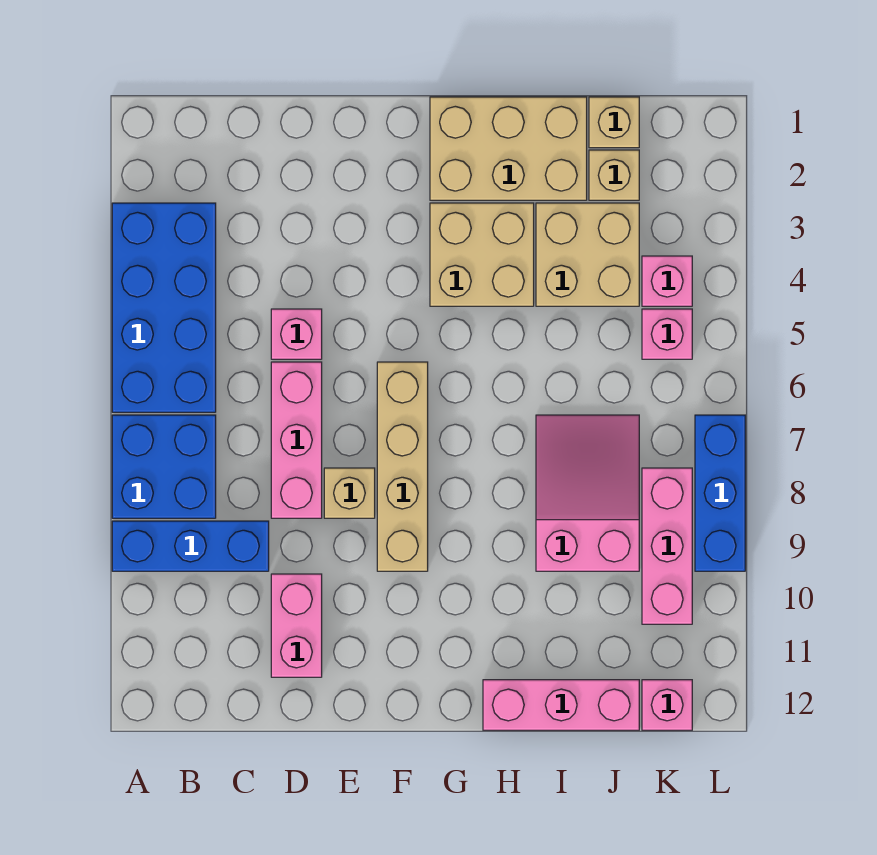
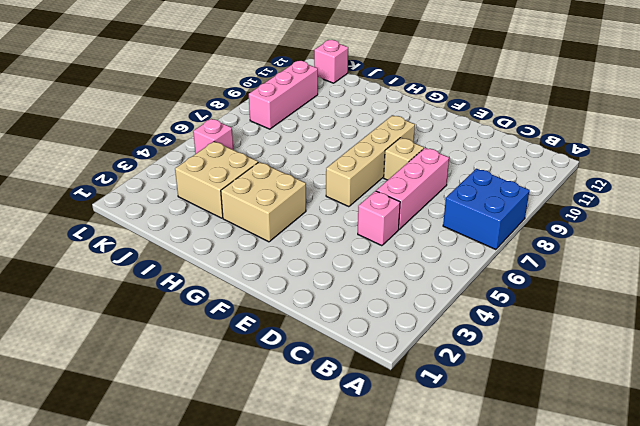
none -> blue 2x4 brick [112,203,216,412]
none -> blue 1x3 brick [112,521,269,571]
none -> pink 1x2 brick [271,574,322,677]

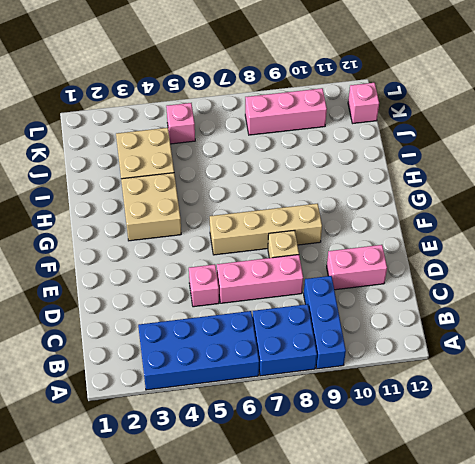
none -> tan 2x3 brick [430,97,587,200]
none -> pink 1x3 brick [483,680,639,730]
none -> pink 2x3 slope [536,415,639,571]

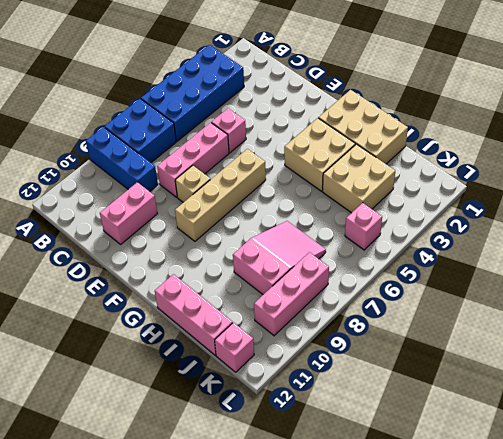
none -> tan 1x1 brick [589,97,639,148]
none -> tan 1x1 brick [589,150,639,200]
none -> pink 1x1 brick [642,256,692,306]

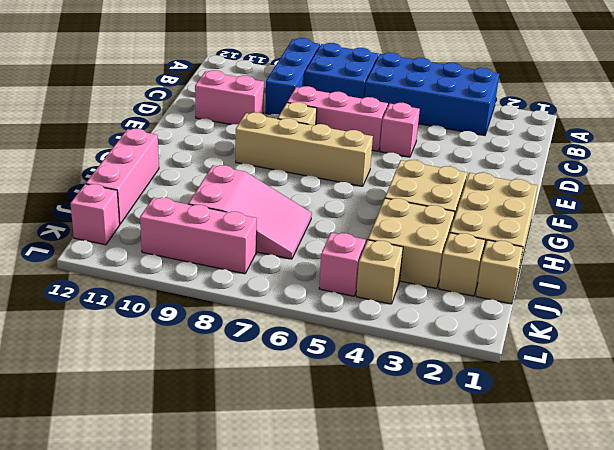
tan 1x1 brick [356,240,403,304] -> pink 1x1 brick [642,256,692,306]
none -> blue 1x3 brick [695,415,745,571]

